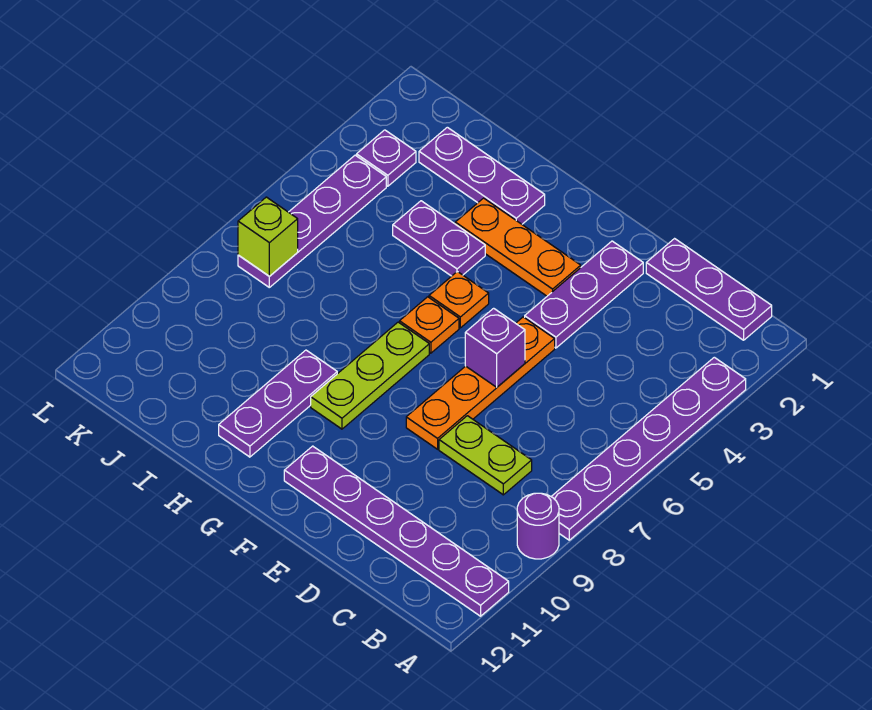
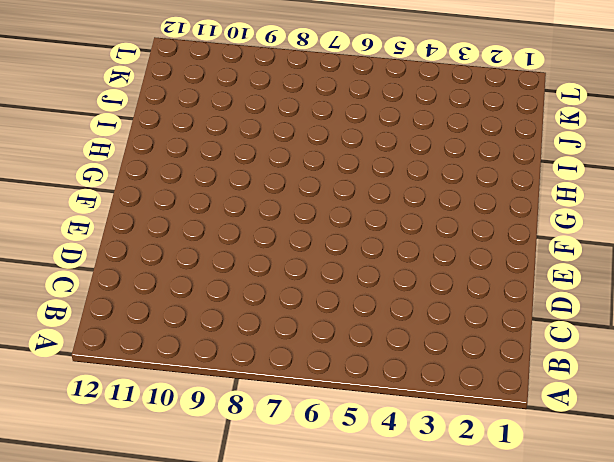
none -> purple 1x6 plate [551,357,746,540]
none -> purple 1x1 round brick [517,493,559,559]
none -> purple 1x6 plate [284,446,509,616]

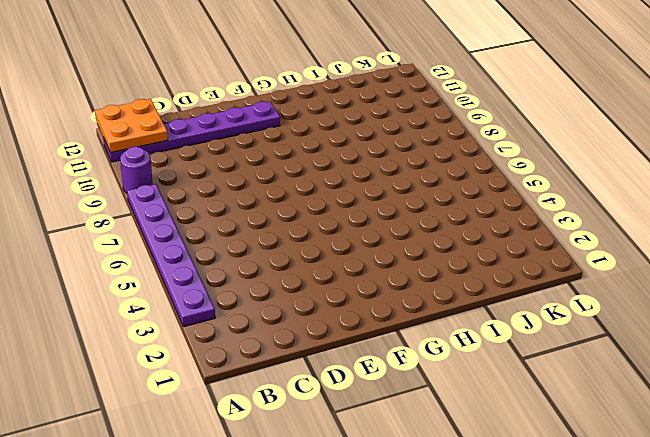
orange 2x2 plate [95,99,168,153] -> none
none -> purple 1x3 plate [646,239,772,340]
none -> lime 1x2 plate [439,416,532,495]
none -> purple 1x3 plate [525,241,643,348]

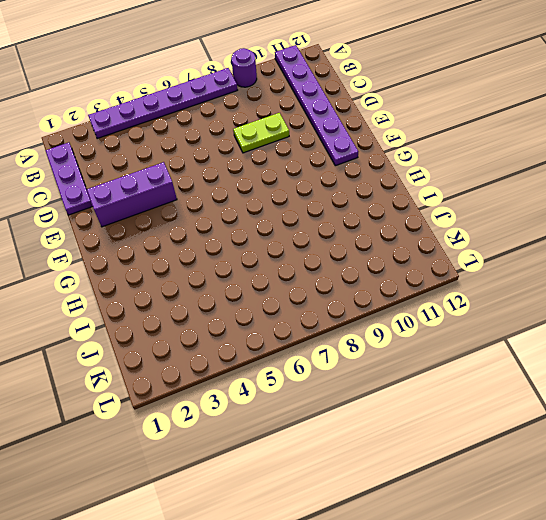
lime 1x2 plate [233,113,289,153] -> lime 1x2 plate turned to [439,416,532,495]
purple 1x3 brick [87,162,177,227] -> purple 1x3 plate [525,241,643,348]
none -> orange 1x4 plate [406,317,555,449]
none -> orange 1x3 plate [455,198,581,296]
none -> orange 1x1 plate [429,272,489,328]

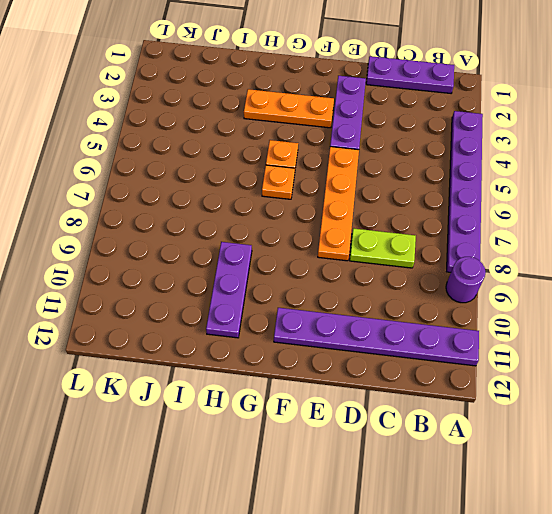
none -> lime 1x3 plate [311,322,429,429]
none -> purple 1x3 plate [419,127,545,224]
none -> purple 1x2 plate [393,201,485,276]

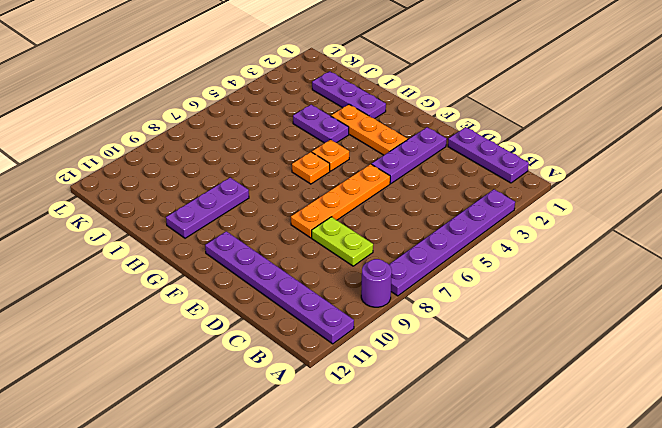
none -> lime 1x3 plate [311,322,429,429]
none -> purple 1x1 plate [357,130,416,186]
none -> purple 1x4 plate [238,155,386,287]

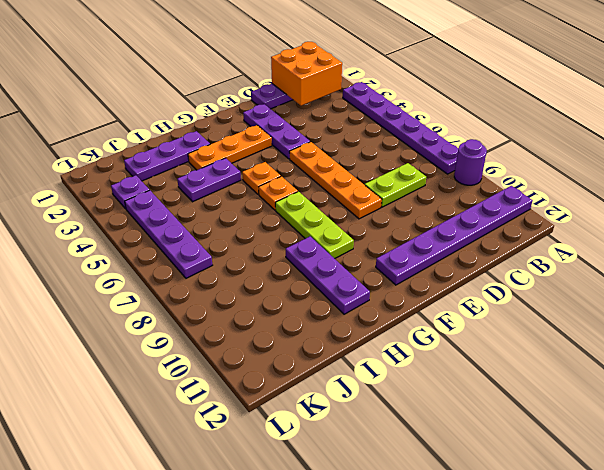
orange 2x2 brick [271,42,342,106] -> none
none -> purple 1x1 brick [465,308,525,387]
none -> lime 1x1 brick [238,197,298,276]

